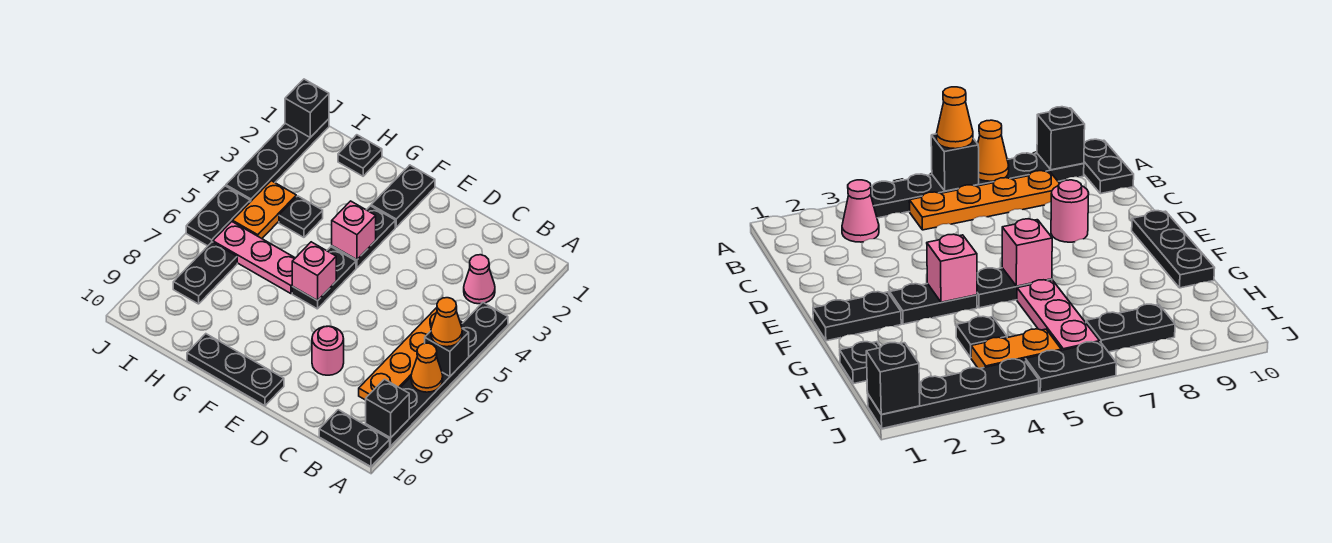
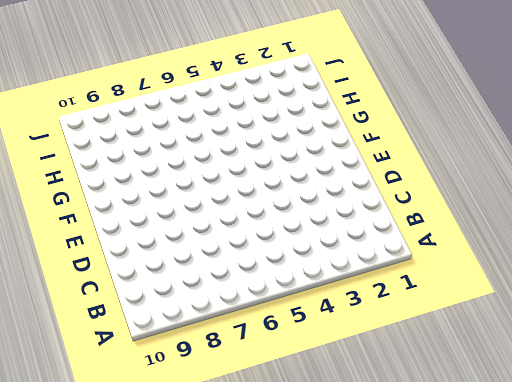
none -> black 1x6 plate [366,303,508,446]
none -> black 1x2 plate [319,410,390,466]
none -> pink 1x1 cone [464,255,495,304]

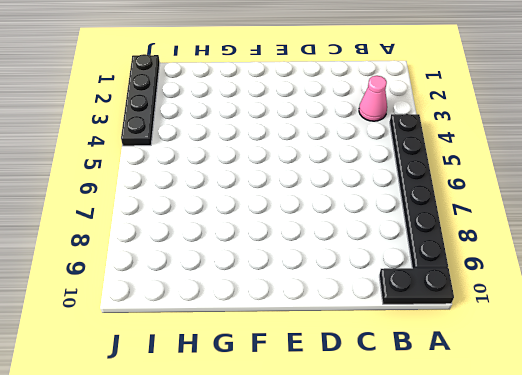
none -> orange 1x4 plate [359,308,462,400]
none -> pink 1x1 round brick [312,326,344,375]
none -> black 1x3 plate [187,334,284,406]

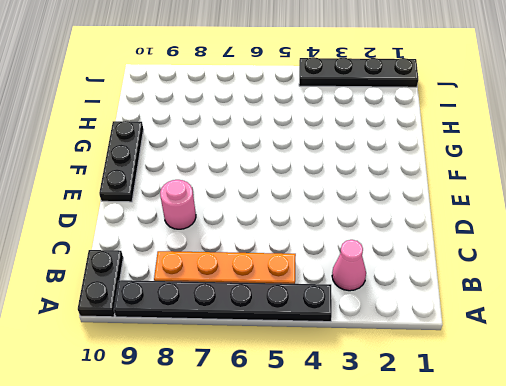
none -> black 1x2 plate [371,165,435,227]
none -> black 1x2 plate [332,206,395,268]
none -> black 1x2 plate [292,247,356,309]

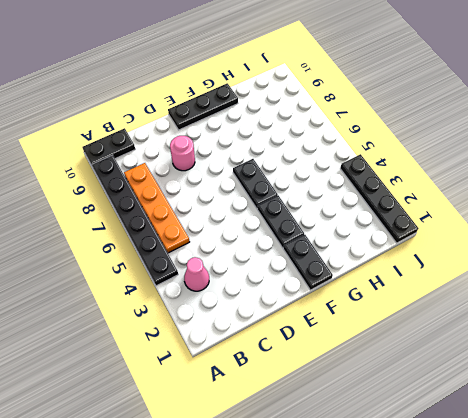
none -> pink 1x3 plate [213,222,295,294]
none -> black 1x1 plate [338,135,382,176]
none -> black 1x1 plate [279,196,323,237]

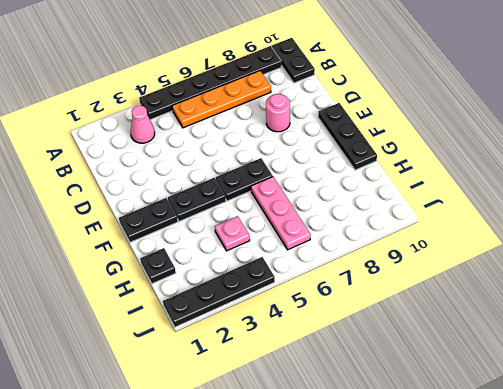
pink 1x1 plate [215,216,250,251] -> black 1x1 plate [279,196,323,237]
none -> orange 1x2 plate [233,181,296,238]
none -> black 1x2 plate [173,242,237,304]
none -> black 1x2 plate [186,186,250,246]

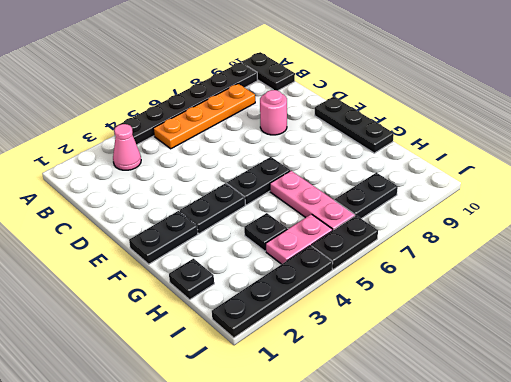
pink 1x2 plate [266,214,333,264] -> orange 1x2 plate [233,181,296,238]
none -> black 1x1 brick [425,329,469,376]
none -> orange 1x1 cone [411,343,443,392]
none -> black 1x1 brick [366,379,409,438]

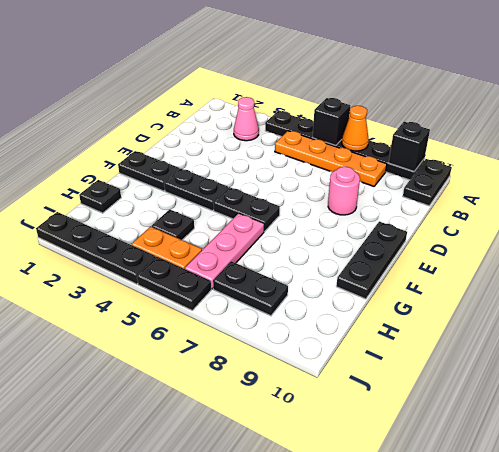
none -> pink 1x1 brick [332,201,376,260]
none -> pink 1x1 brick [292,242,336,301]
none -> black 1x1 brick [285,79,329,137]

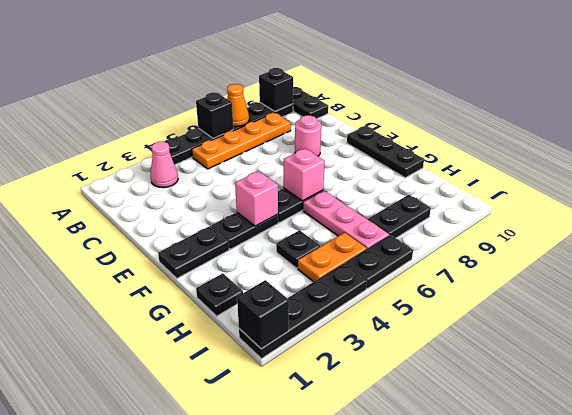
none -> orange 1x1 cone [431,298,462,347]

